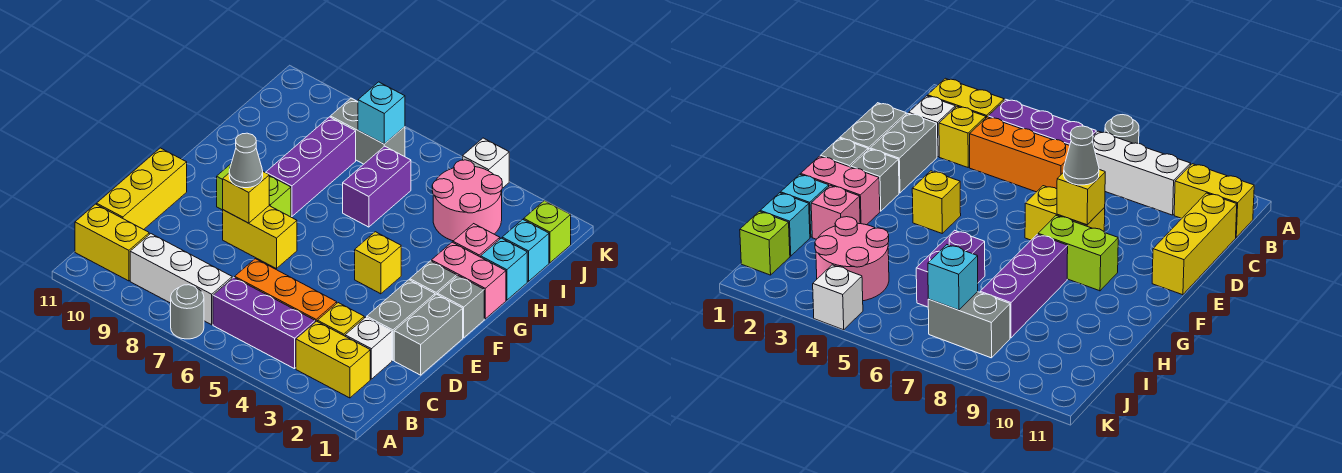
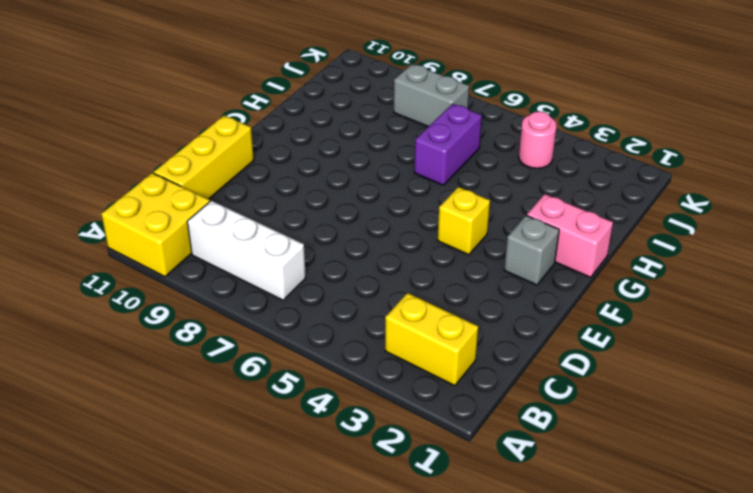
yellow 2x2 brick [101,173,210,277] -> yellow 1x2 brick [75,204,149,281]
pink 1x1 round brick [519,111,556,168] -> pink 2x2 round brick [432,160,502,241]
none -> grey 1x1 round brick [171,285,204,339]
none -> purple 1x3 brick [213,277,315,369]
none -> white 1x1 brick [345,317,392,379]

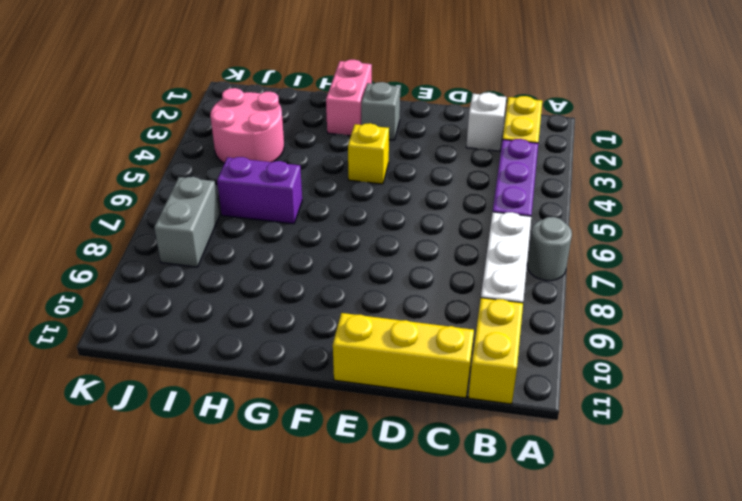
none -> yellow 1x1 brick [318,303,364,336]
none -> orange 1x3 brick [235,259,337,322]
none -> grey 1x2 brick [394,294,463,375]

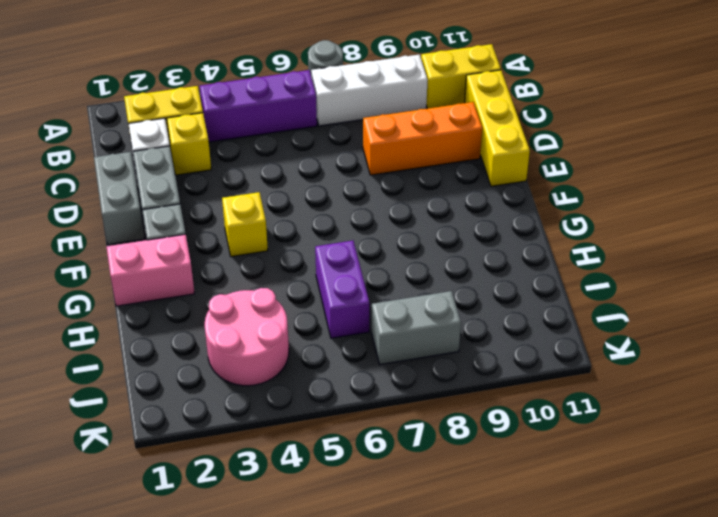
orange 1x3 brick [363,102,482,175] -> orange 1x3 brick moved to [235,259,337,322]
none -> yellow 1x2 brick [223,206,297,269]
none -> grey 1x1 brick [438,276,484,338]
none -> lime 1x2 brick [217,164,291,217]

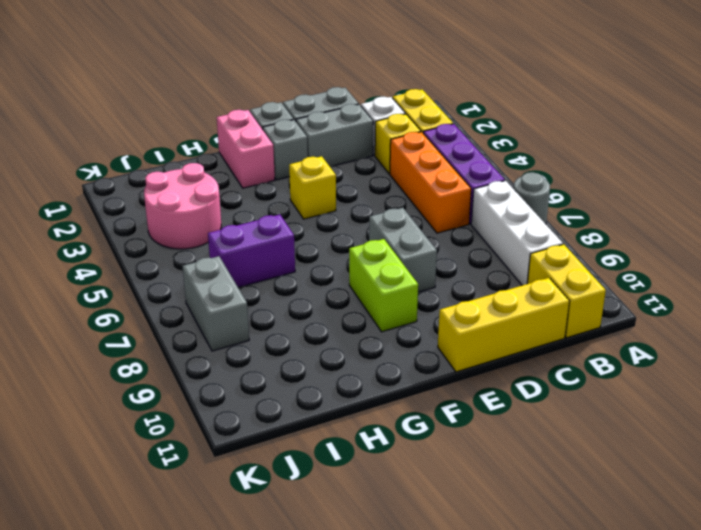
grey 1x2 brick [369,208,437,292] -> yellow 1x2 brick [223,206,297,269]
none -> purple 1x3 brick [266,117,356,216]
none -> cyan 1x1 brick [481,238,527,300]
none -> pink 1x1 brick [453,224,500,257]

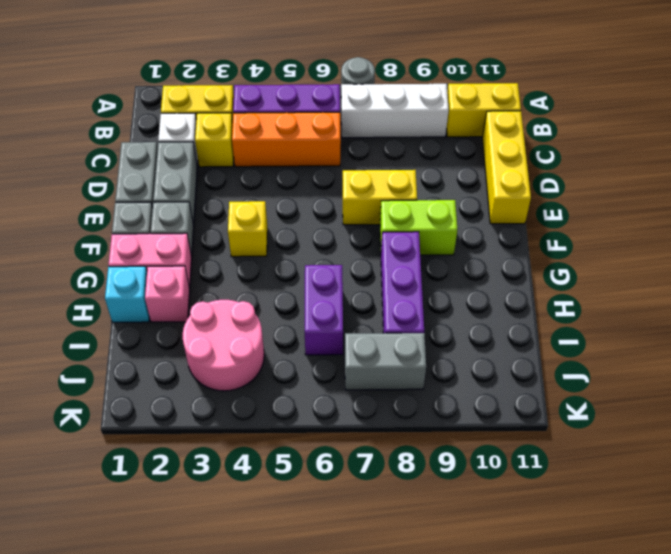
none -> cyan 1x1 brick [502,220,549,281]
none -> lime 1x1 brick [524,201,571,263]
none -> white 1x1 brick [463,138,509,188]

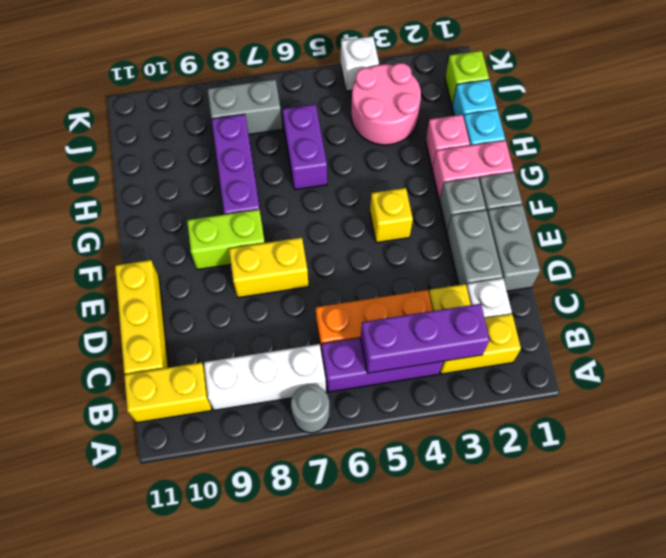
purple 1x3 brick [361,304,490,373] -> none
none -> yellow 1x1 brick [223,172,269,223]
none -> cyan 1x1 brick [358,82,405,144]
none -> grey 1x1 cone [229,133,263,188]

